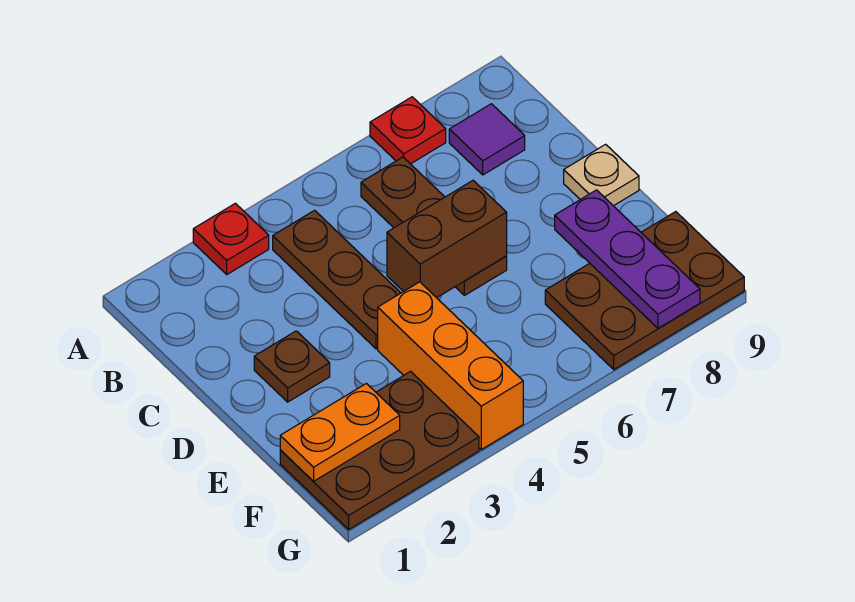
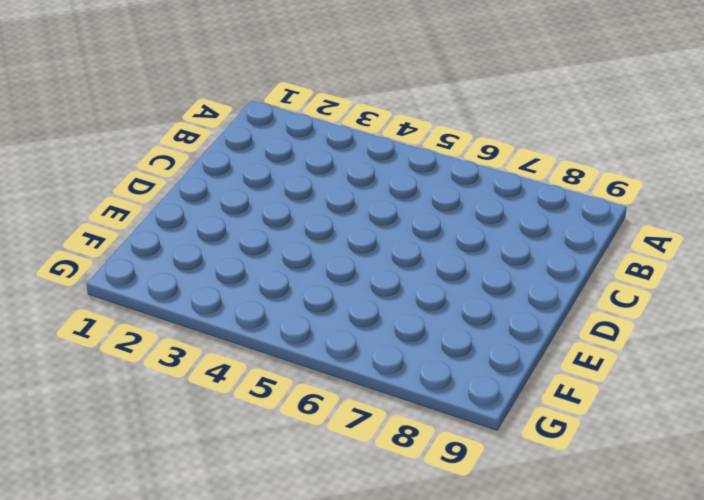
none -> red 1x1 plate [193,203,269,274]
none -> red 1x1 plate [370,97,446,164]
none -> brown 1x3 plate [273,210,400,349]

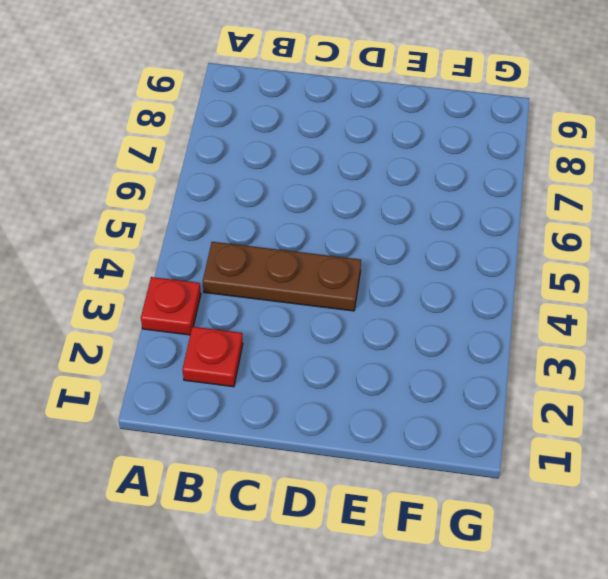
red 1x1 plate [182,327,243,387] -> red 1x1 plate moved to [370,97,446,164]
none -> brown 1x3 plate [361,157,507,295]
none -> purple 1x1 tile [449,104,525,175]
none -> brown 1x1 plate [254,331,330,402]

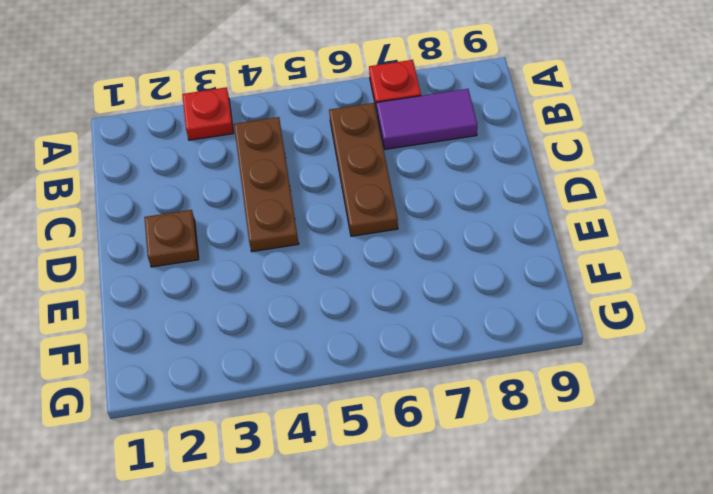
purple 1x2 tile [376,89,477,149] -> purple 1x1 tile [449,104,525,175]
none -> tan 1x1 plate [564,144,639,206]
none -> orange 1x3 brick [378,282,523,450]
none -> brown 2x3 plate [280,371,479,529]

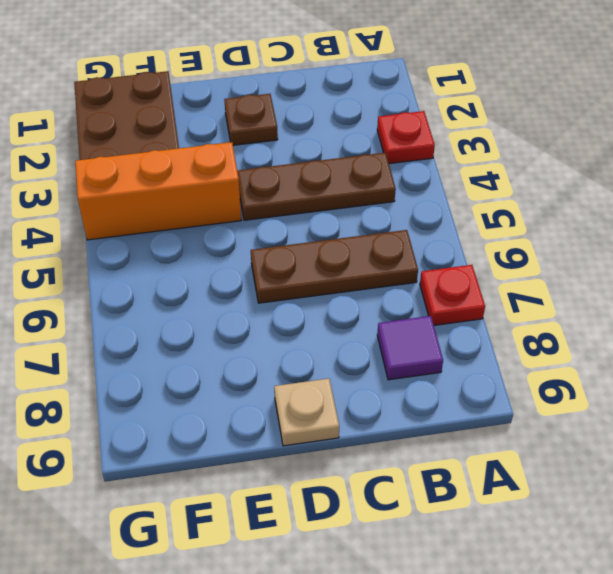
none -> brown 2x3 plate [545,212,744,370]
none -> brown 1x2 brick [387,181,507,298]
none -> purple 1x3 plate [555,190,700,328]

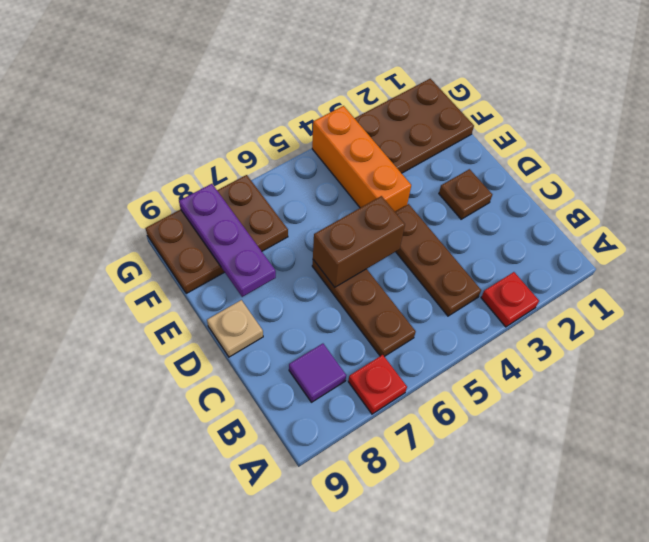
none -> orange 1x2 plate [280,384,400,481]

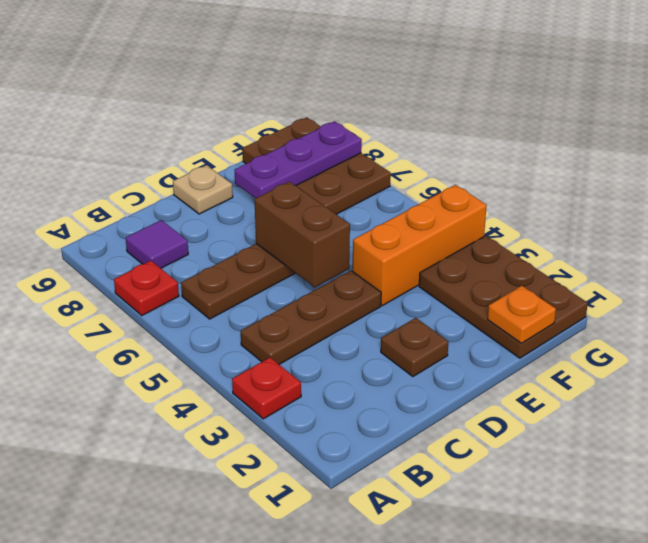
orange 1x1 plate [488,286,556,343] -> orange 1x2 plate [280,384,400,481]

